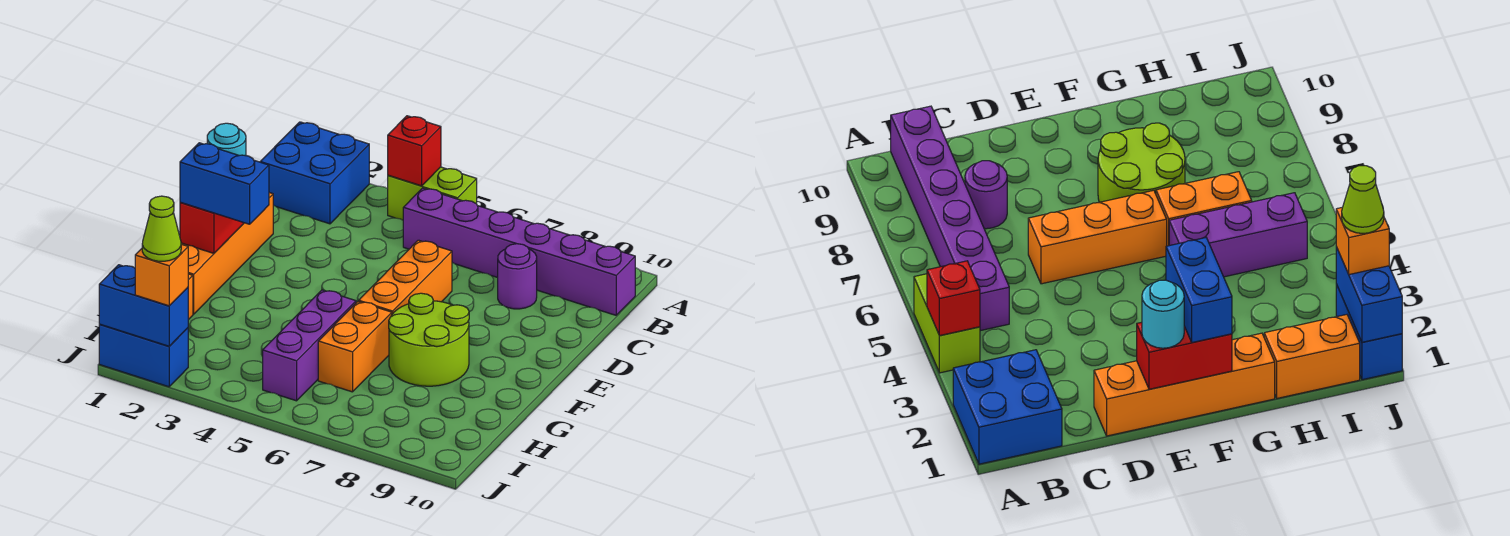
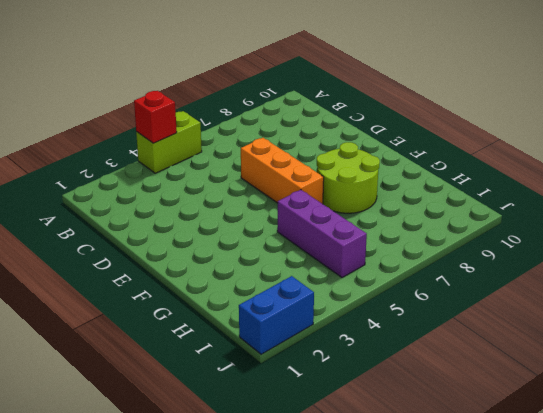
none -> blue 2x2 brick [261,122,369,224]
none -> purple 1x6 brick [403,188,635,315]
none -> purple 1x1 round brick [498,244,537,309]

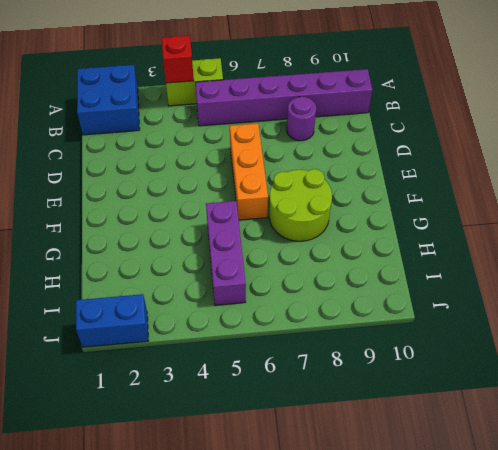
none -> orange 1x4 brick [181,193,273,314]
none -> orange 1x2 brick [318,301,392,392]
none -> orange 1x2 brick [1264,315,1360,398]

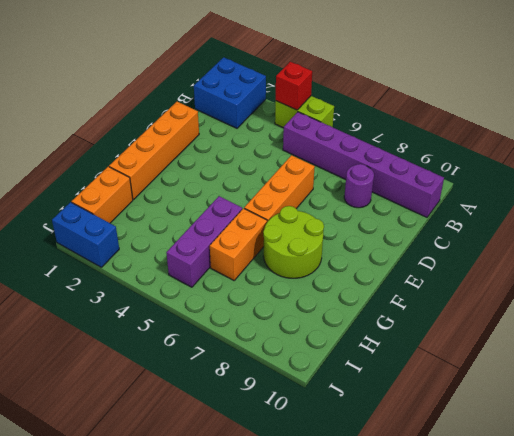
none -> red 1x2 brick [180,202,244,253]
none -> blue 1x2 brick [99,265,188,346]
none -> cyan 1x1 round brick [207,123,246,156]

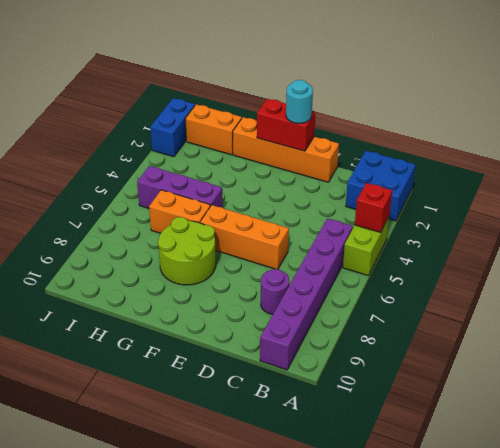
none -> blue 1x2 brick [99,265,188,346]
none -> blue 1x2 brick [180,143,269,224]
none -> orange 1x1 brick [135,244,188,306]

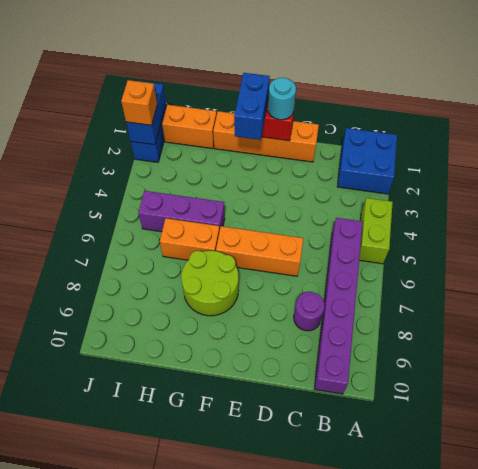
none -> red 1x1 brick [388,116,441,186]
none -> lime 1x1 cone [142,196,181,261]

